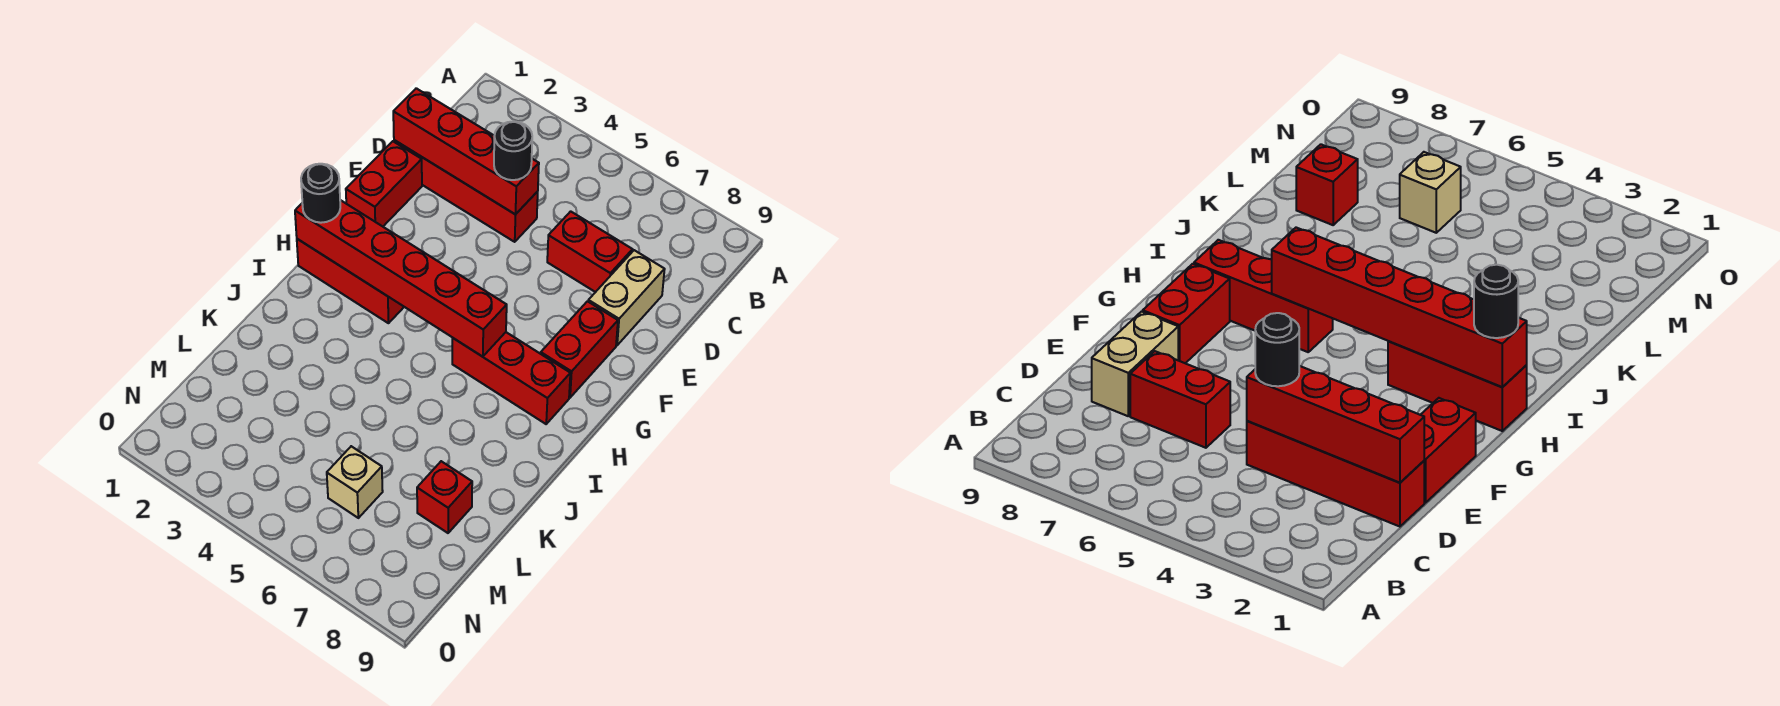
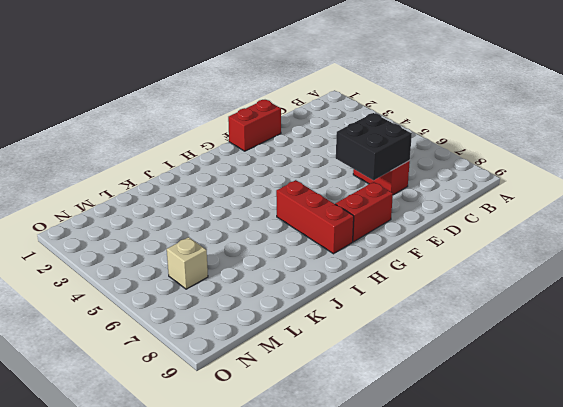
black 2x2 brick [336,113,412,180] -> none
none -> red 1x4 brick [394,140,538,242]
none -> tan 1x2 brick [588,250,665,345]
none -> red 1x3 brick [297,239,404,323]

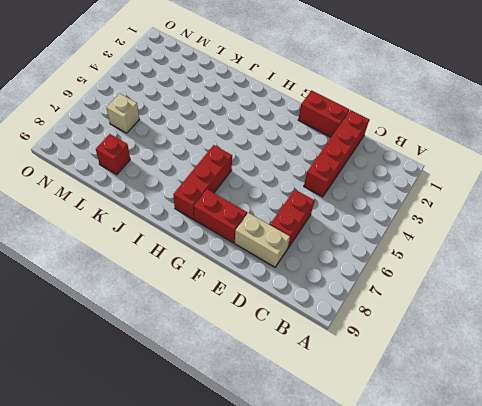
none -> red 1x3 brick [297,239,404,323]
none -> red 1x4 brick [393,88,539,215]
none -> red 1x6 brick [295,200,507,357]

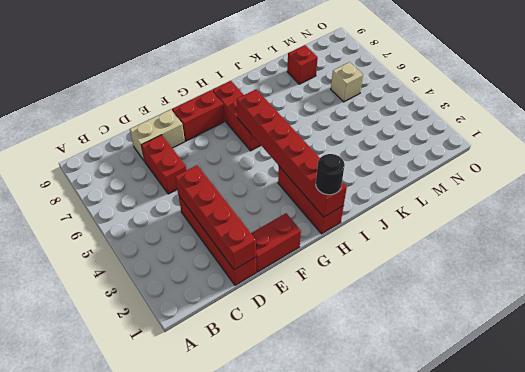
none -> black 1x1 round brick [494,121,532,180]

